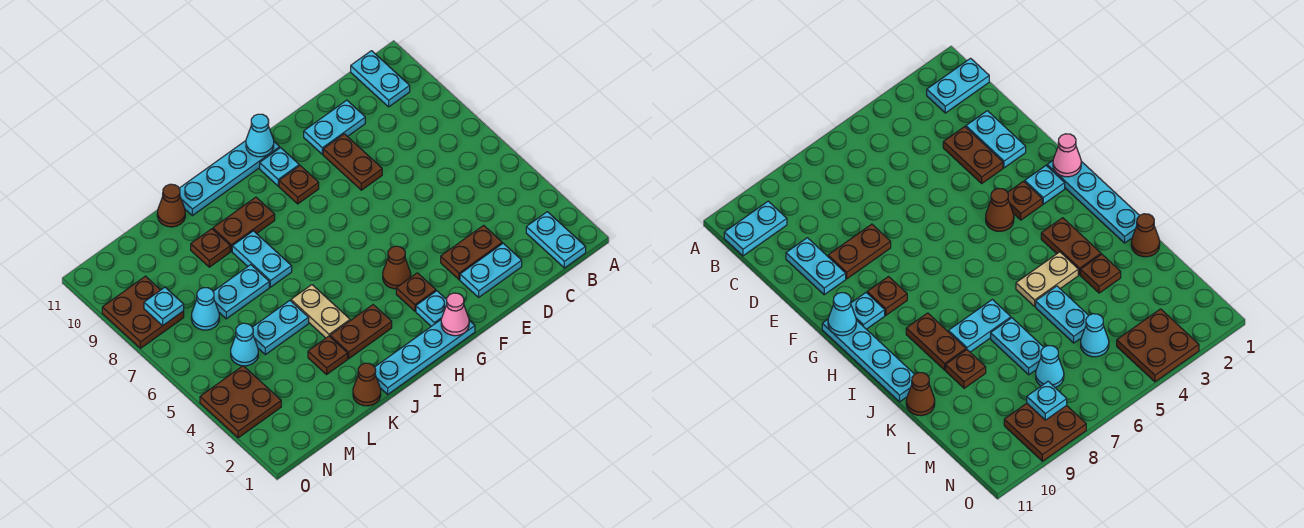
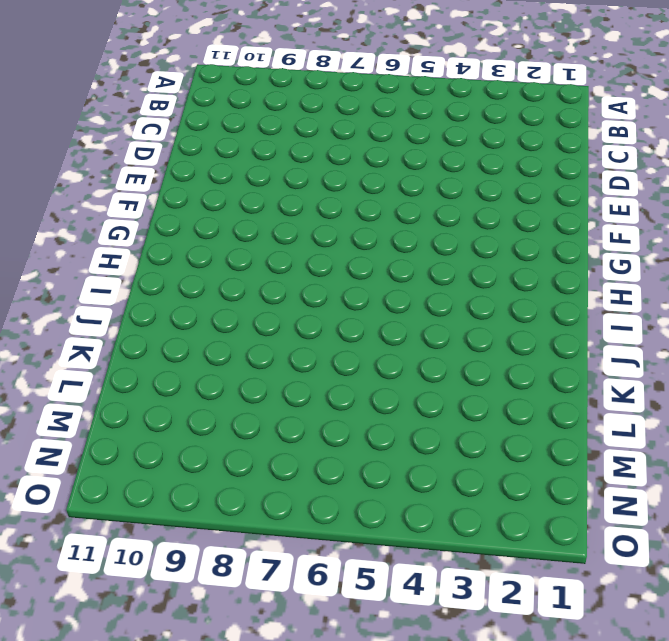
none -> cyan 1x2 plate [526,212,586,268]
none -> cyan 1x2 plate [351,51,410,107]
none -> cyan 1x2 plate [460,243,522,297]
none -> brown 1x2 plate [441,225,502,280]

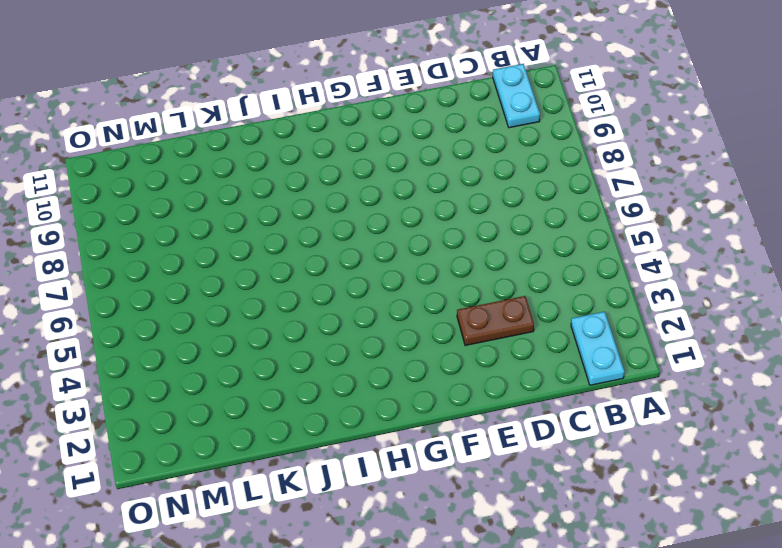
none -> cyan 1x2 plate [460,243,522,297]
none -> cyan 1x2 plate [304,100,365,154]
none -> brown 1x2 plate [323,134,382,190]
none -> cyan 1x4 plate [375,320,475,394]

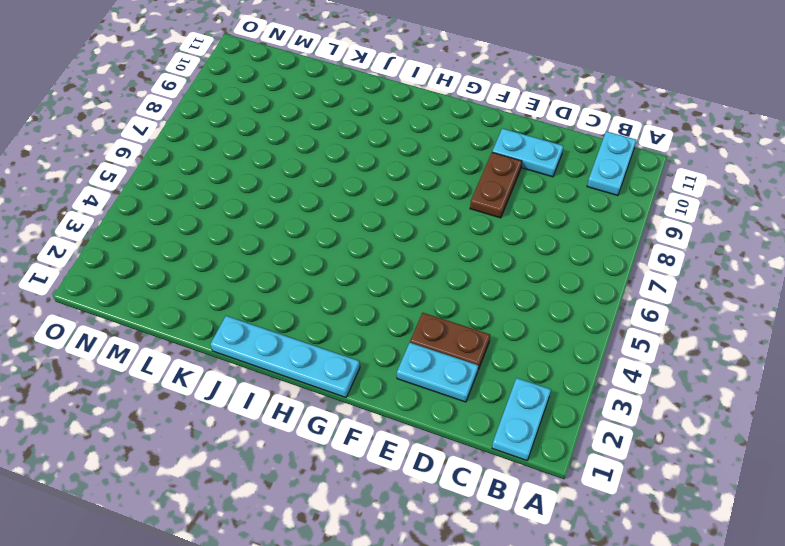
none -> cyan 1x1 plate [416,291,447,326]
none -> brown 1x1 plate [396,273,436,311]
none -> brown 1x1 cone [383,246,411,289]
none -> brown 1x1 plate [279,166,319,204]

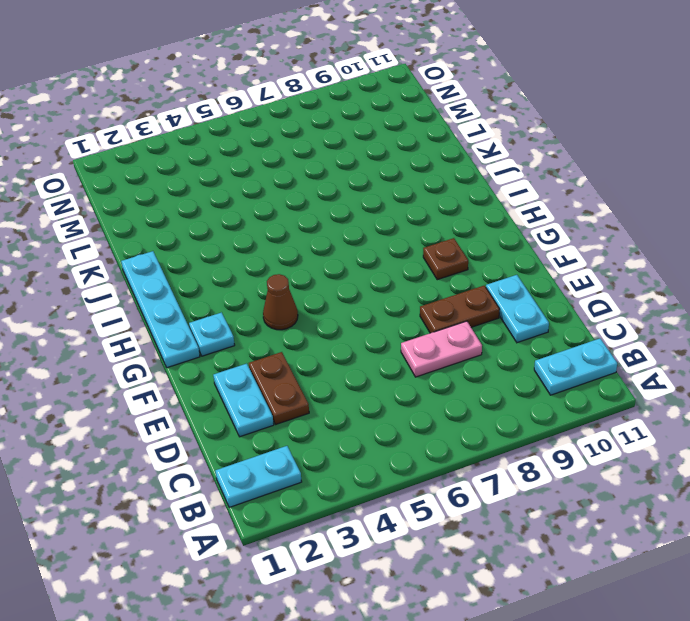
pink 1x2 plate [401,321,482,377] -> none
none -> brown 1x1 plate [396,273,436,311]
none -> cyan 1x1 plate [260,148,299,186]
none -> cyan 1x4 plate [179,141,280,216]
none -> brown 1x2 plate [330,305,392,359]

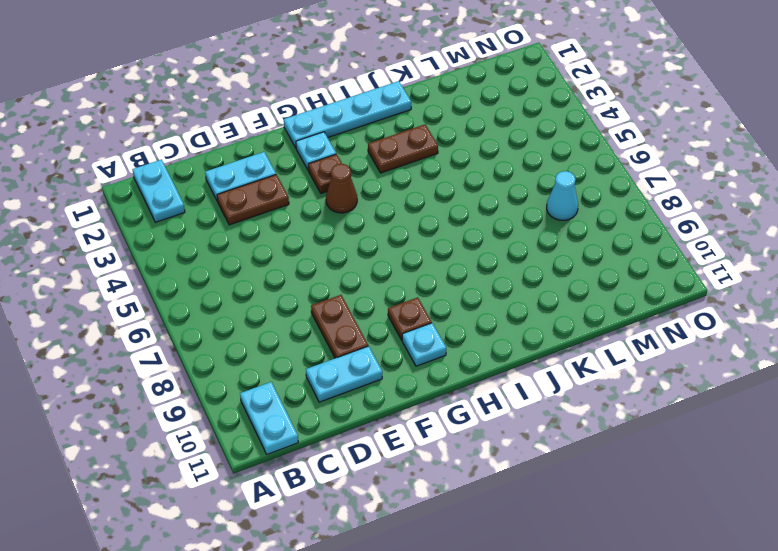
none -> cyan 1x4 plate [179,141,280,216]
none -> brown 1x2 plate [213,197,275,251]
none -> tan 1x2 plate [291,285,350,338]
none -> cyan 1x2 plate [232,231,292,287]

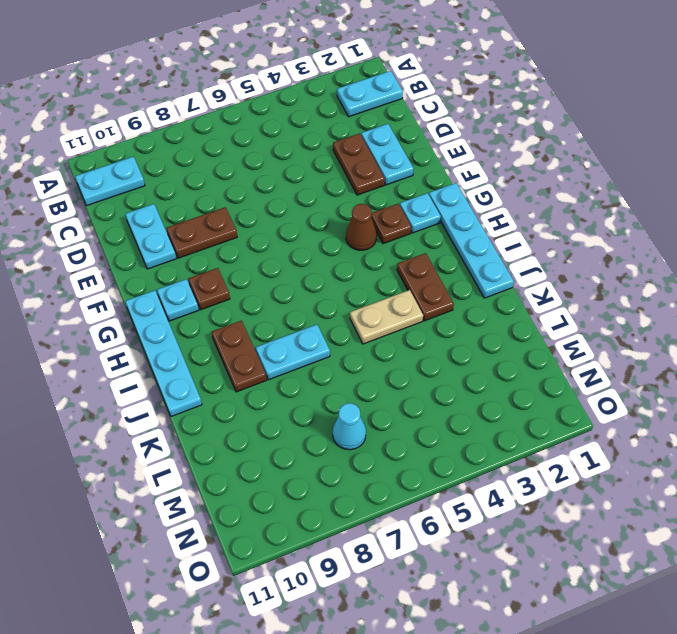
none -> brown 1x1 cone [353,363,381,406]
none -> brown 1x1 plate [308,336,348,374]
none -> cyan 1x2 plate [252,301,309,355]
none -> cyan 1x2 plate [213,265,269,319]

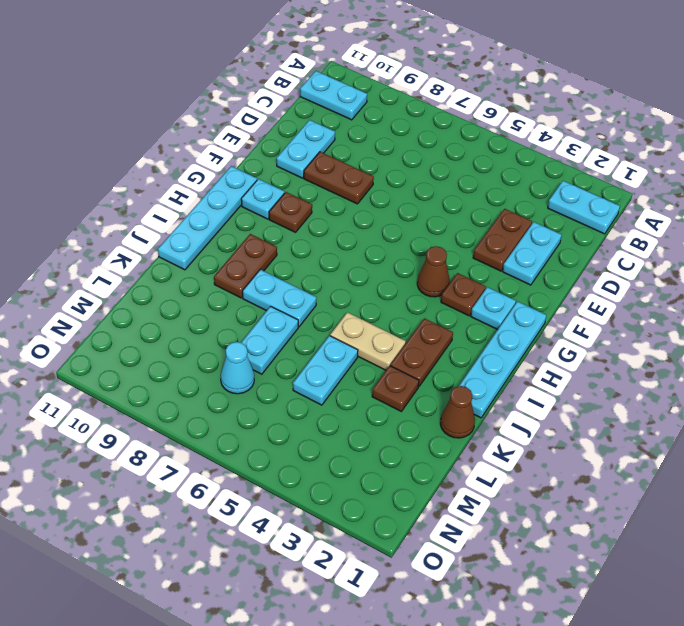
none -> brown 1x1 plate [191,229,230,267]
none -> brown 1x1 cone [157,184,185,227]
none -> cyan 1x1 cone [231,323,258,366]
none -> brown 2x2 plate [200,366,281,438]

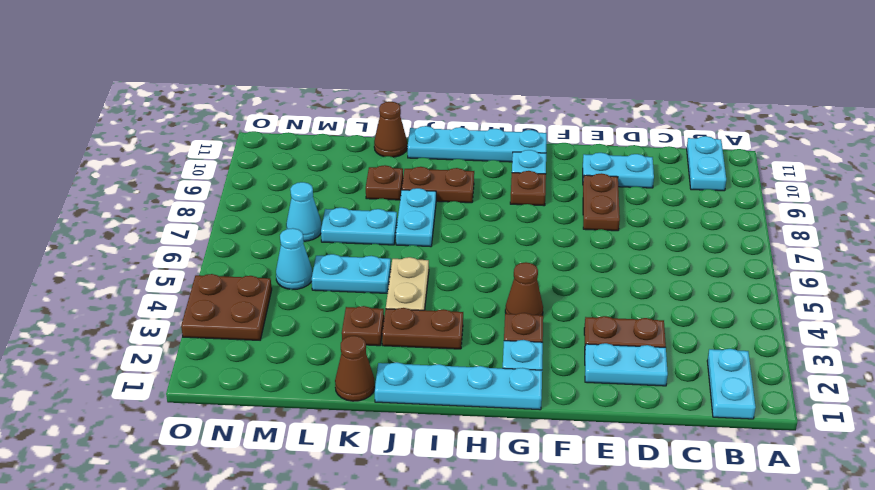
none -> brown 2x2 plate [102,276,184,348]
none -> pink 1x1 cone [441,293,469,336]
none -> cyan 1x1 cone [246,114,274,157]
none -> cyan 1x1 plate [144,287,184,326]

